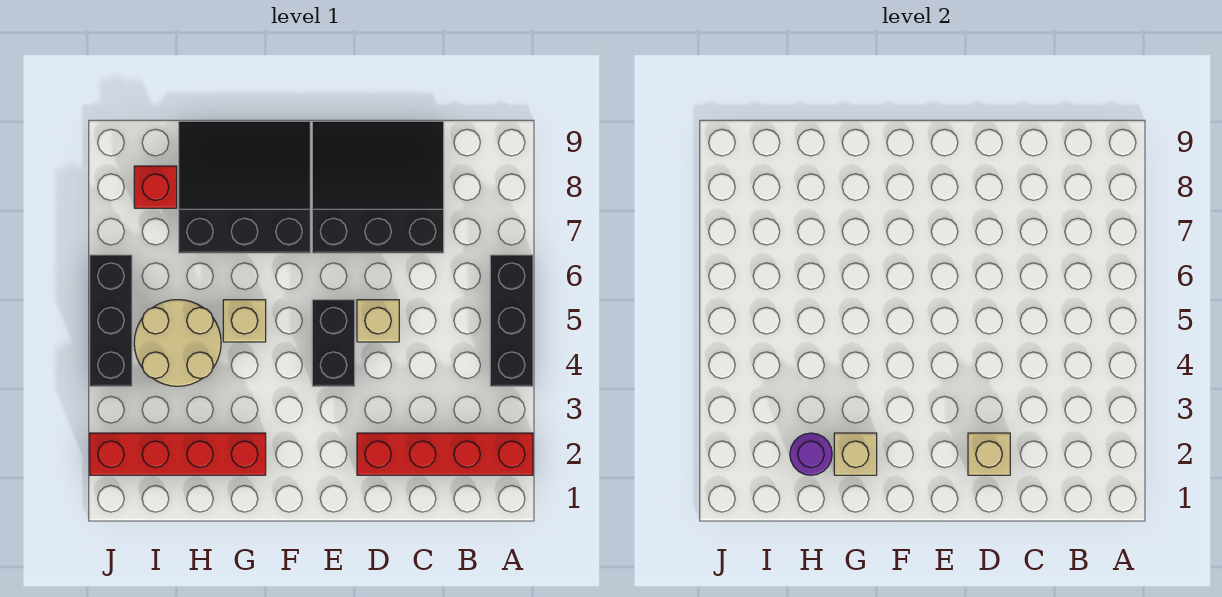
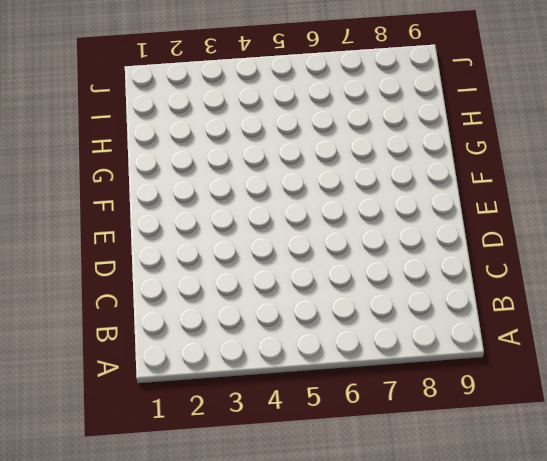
none -> red 1x4 brick [357,433,533,475]
none -> black 1x3 brick [490,255,533,386]
none -> black 3x3 slope [312,121,444,253]

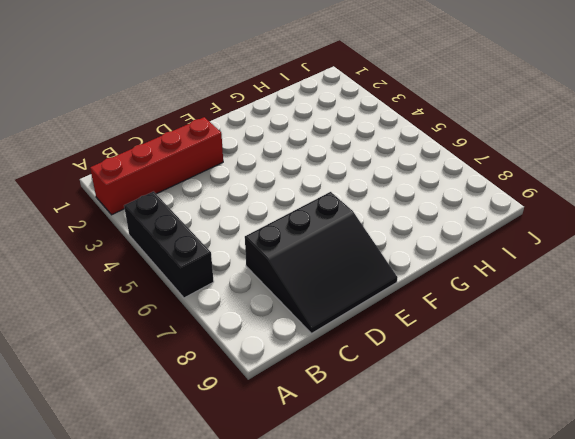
none -> tan 1x1 brick [357,300,399,342]
none -> black 1x2 brick [312,300,355,386]
none -> black 3x3 slope [179,121,310,253]

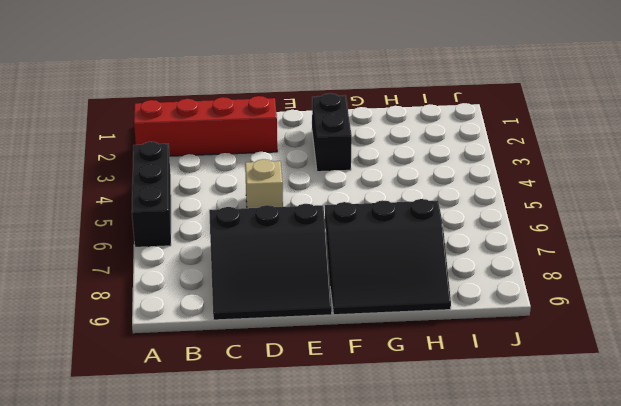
black 1x2 brick [312,93,352,172] -> black 1x2 brick moved to [312,300,355,386]
none -> red 1x4 brick [90,433,266,475]
none -> tan 1x1 brick [223,300,266,342]
none -> tan 2x2 round brick [134,300,221,386]

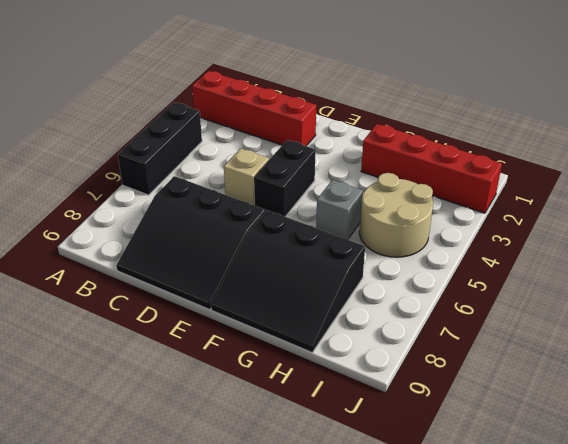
grey 1x1 brick [316,180,363,239] -> tan 1x1 brick [223,300,266,342]
none -> red 1x1 brick [134,166,177,208]
none -> black 1x3 brick [90,255,132,386]
none -> tan 1x1 brick [968,433,1010,475]

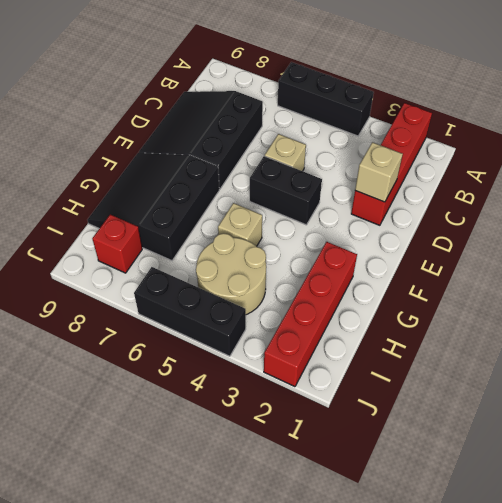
none -> tan 1x1 brick [834,433,877,475]
none -> purple 1x1 round brick [790,433,832,475]

